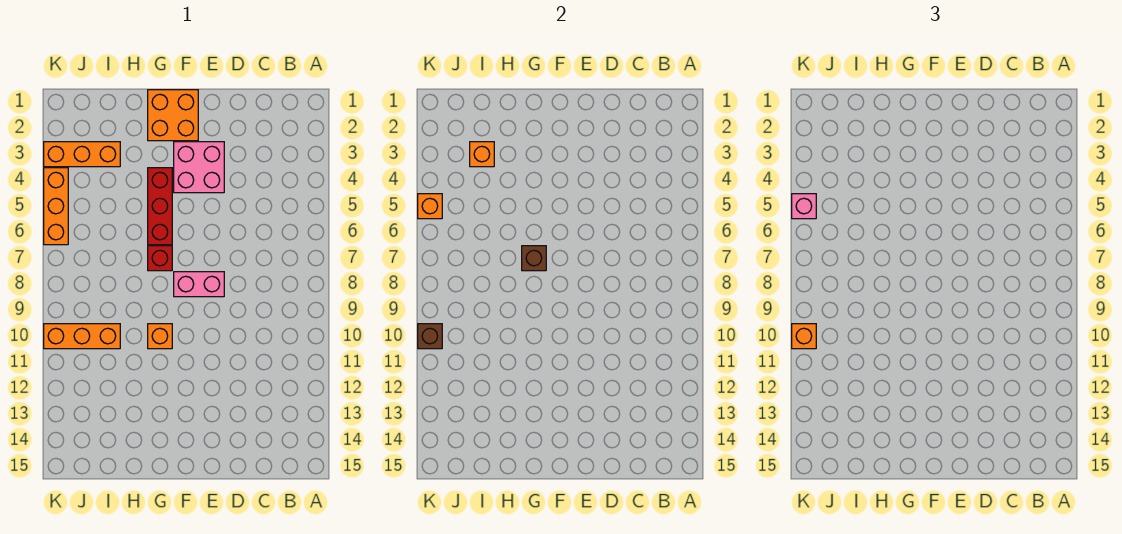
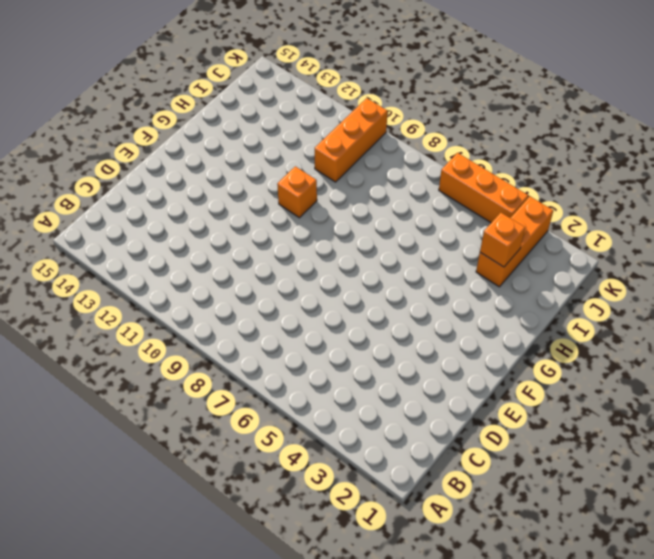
none -> pink 2x2 brick [174,142,224,193]
none -> pink 1x2 brick [174,272,224,297]
none -> orange 2x2 brick [148,90,198,141]

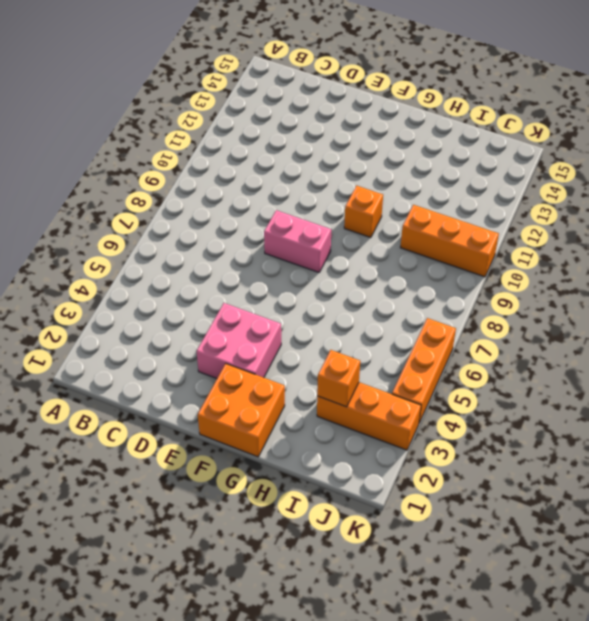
none -> red 1x3 brick [148,168,172,245]
none -> red 1x1 brick [148,246,172,271]
none -> brown 1x1 brick [522,246,546,271]

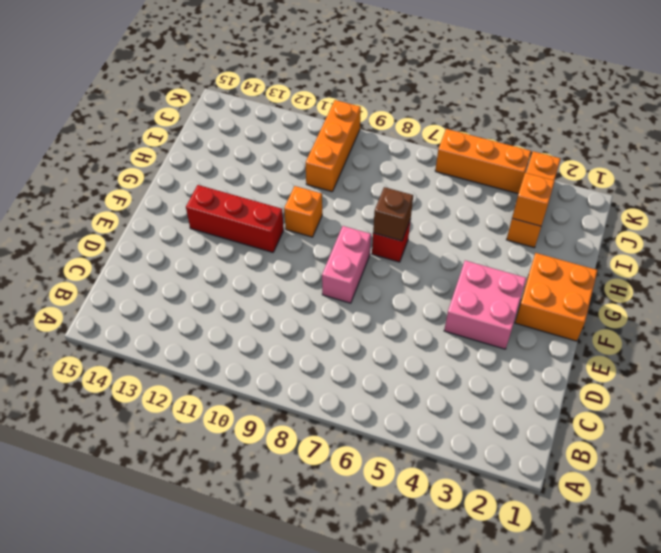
red 1x3 brick [186,185,284,252] -> red 1x3 brick moved to [148,168,172,245]
none -> orange 1x1 brick [418,194,442,219]
none -> brown 1x1 brick [418,324,442,349]
none -> pink 1x1 brick [792,194,816,219]

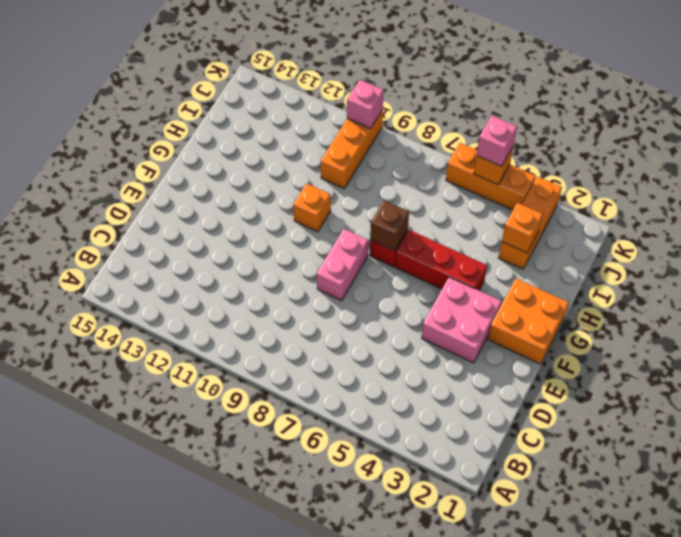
pink 1x1 brick [347,80,384,128] -> brown 1x1 brick [418,324,442,349]
none -> orange 1x1 brick [792,324,816,349]

